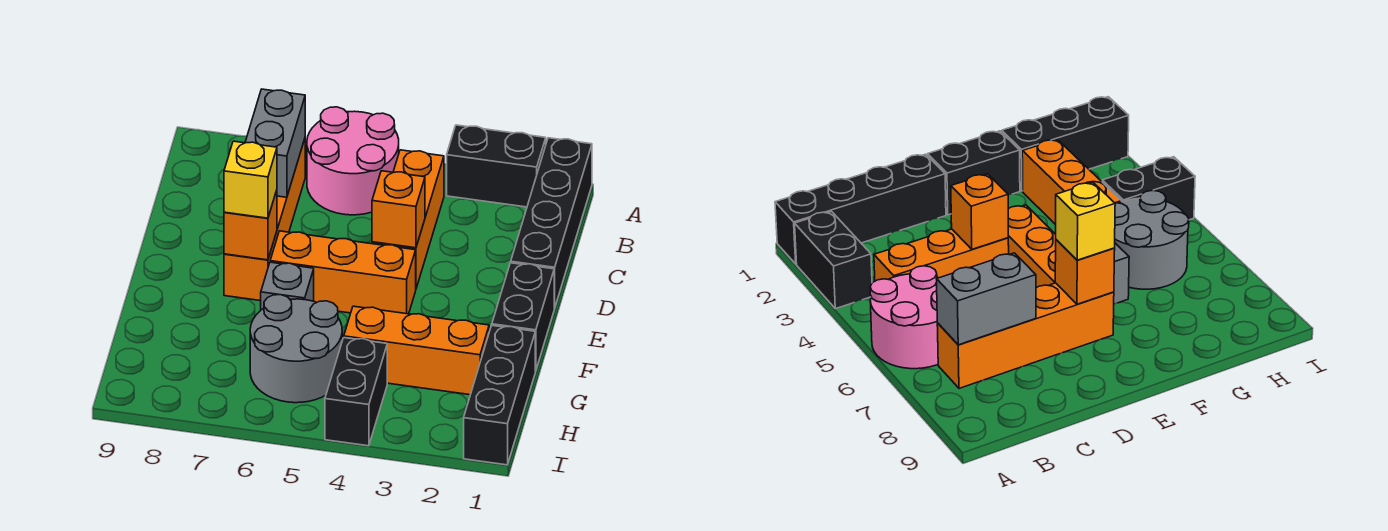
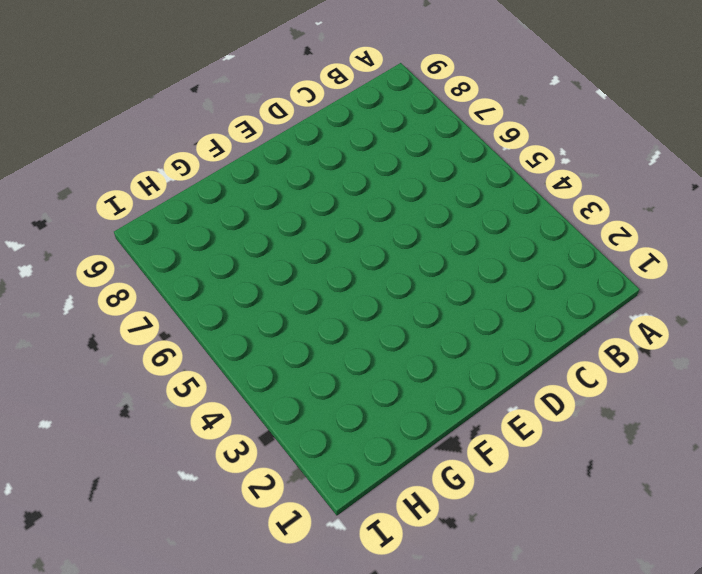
none -> black 1x4 brick [511,138,592,308]
none -> black 1x2 brick [447,125,546,207]
none -> pink 2x2 round brick [307,107,399,215]

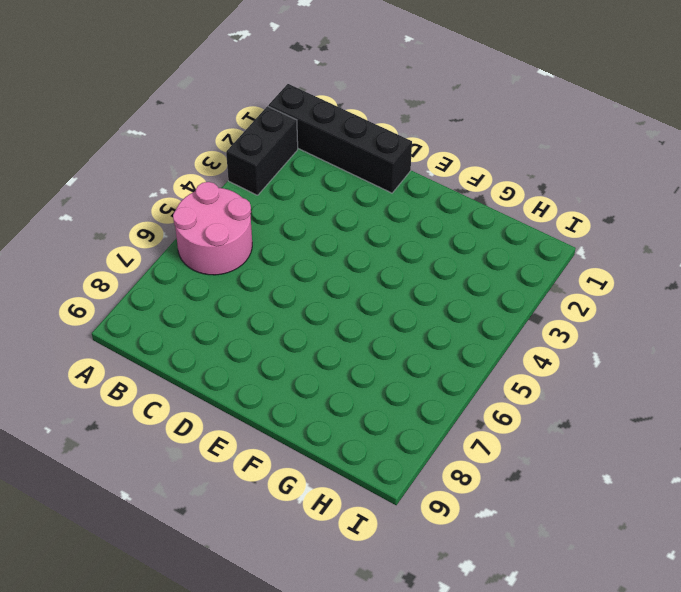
none -> orange 1x3 brick [372,150,444,288]
none -> orange 1x4 brick [224,139,305,301]
none -> black 1x2 brick [492,263,554,371]

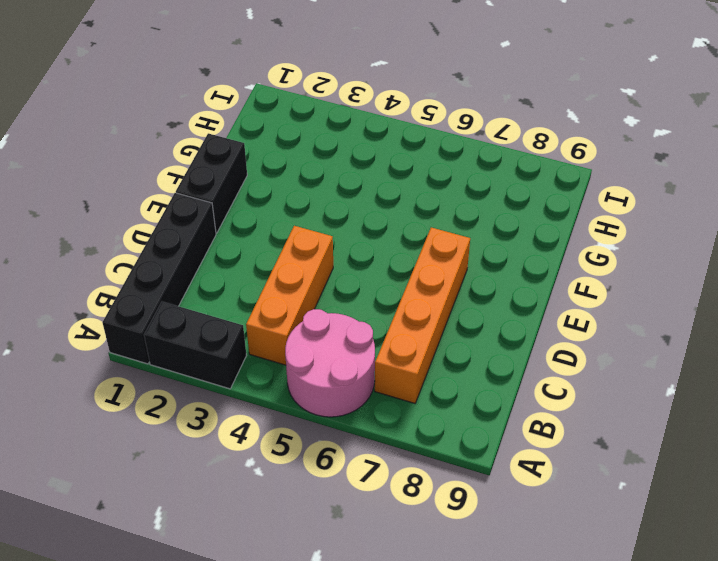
none -> orange 1x3 brick [270,231,416,314]
none -> grey 1x1 brick [261,262,314,310]
none -> black 1x3 brick [464,326,535,465]

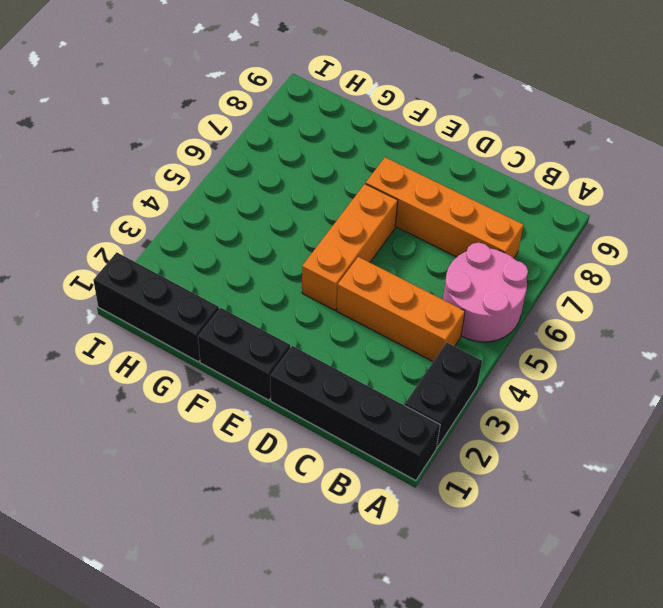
none -> grey 1x1 brick [261,262,314,310]
none -> orange 1x3 brick [344,306,489,395]
none -> grey 2x2 round brick [250,295,342,403]

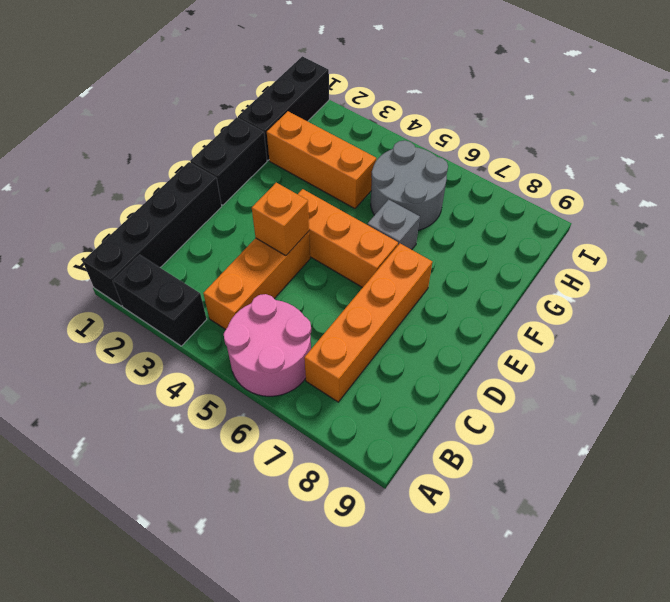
none -> black 1x2 brick [325,338,387,446]
none -> grey 1x2 brick [245,89,305,197]
none -> orange 1x1 brick [224,190,277,260]

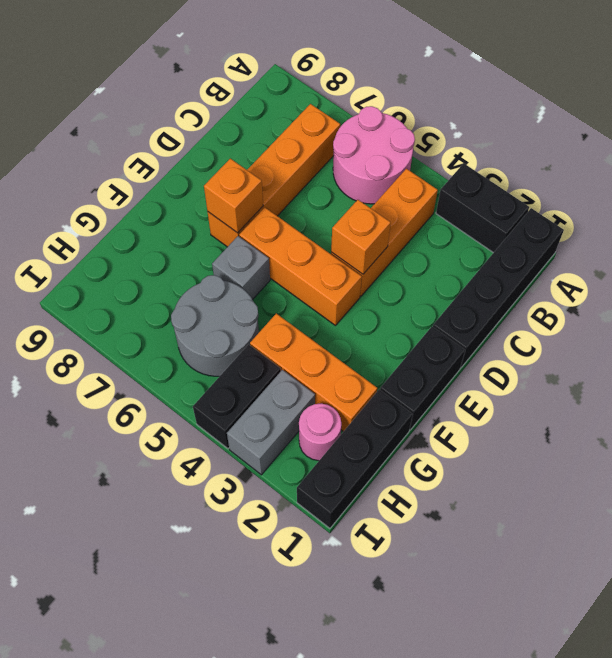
pink 1x1 round brick [299,404,341,461] -> none
grey 1x2 brick [227,370,315,475] -> grey 1x2 brick moved to [245,89,305,197]
none -> yellow 1x1 brick [224,141,277,218]

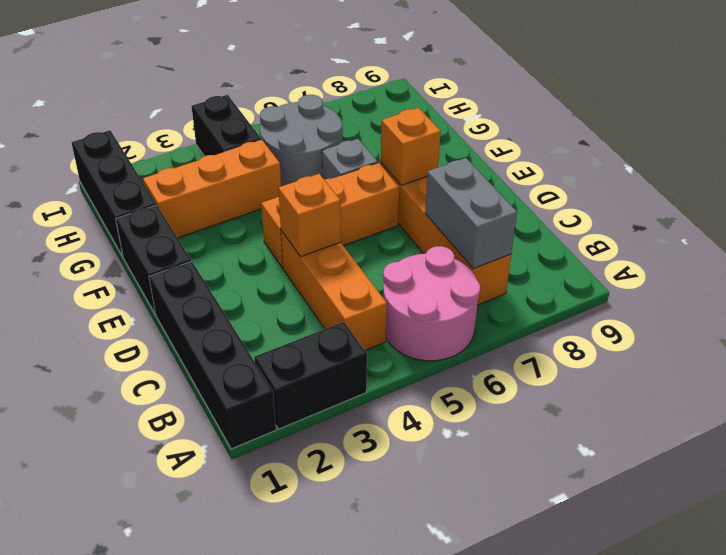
none -> yellow 1x1 brick [224,141,277,218]

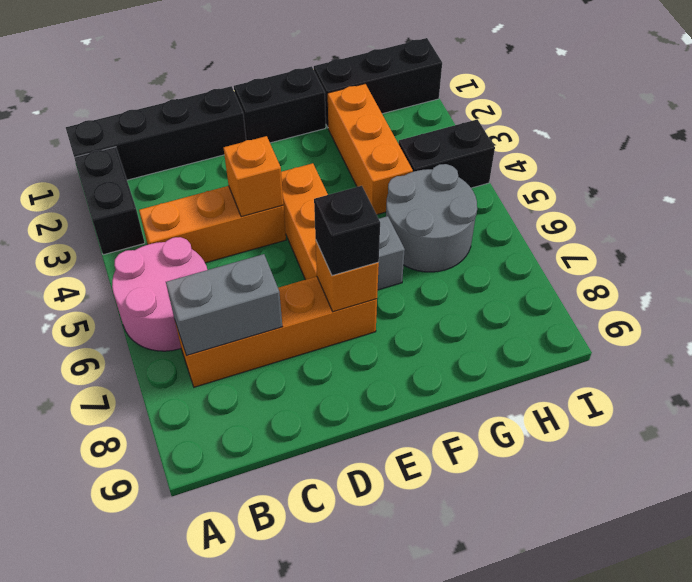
black 1x1 brick [314,186,380,276] -> yellow 1x1 brick [224,141,277,218]

